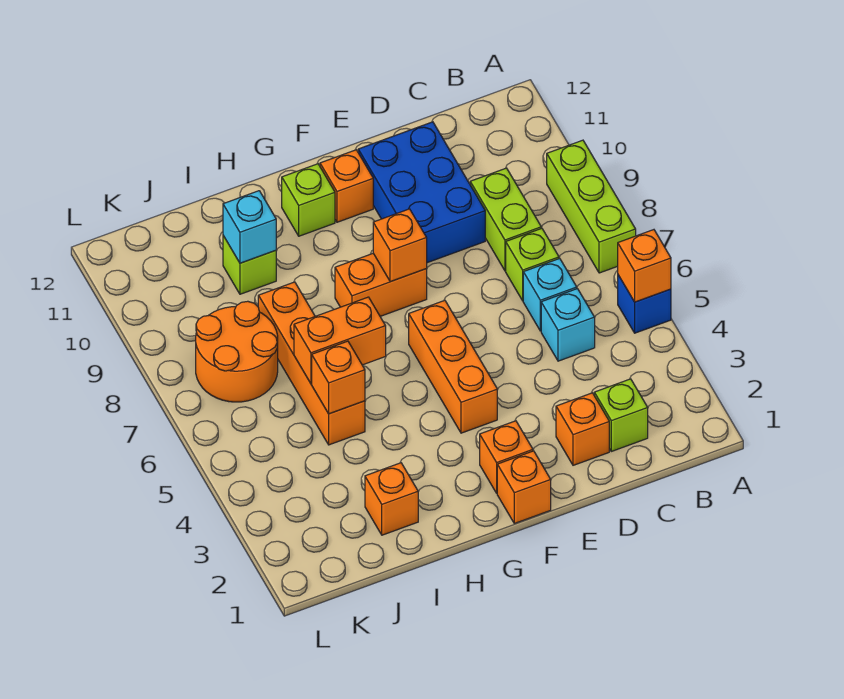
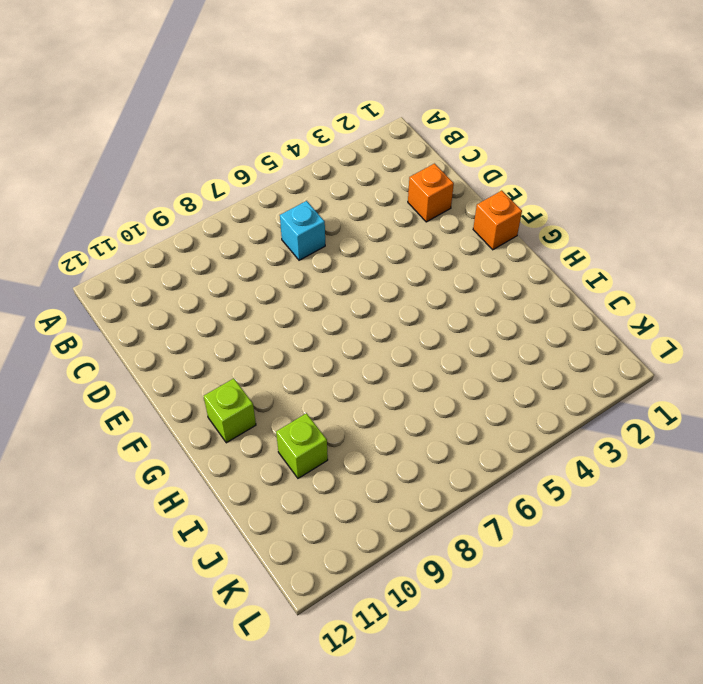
none -> blue 1x1 brick [618,275,671,333]
none -> lime 1x3 brick [547,140,636,273]
none -> lime 1x1 brick [594,379,648,451]

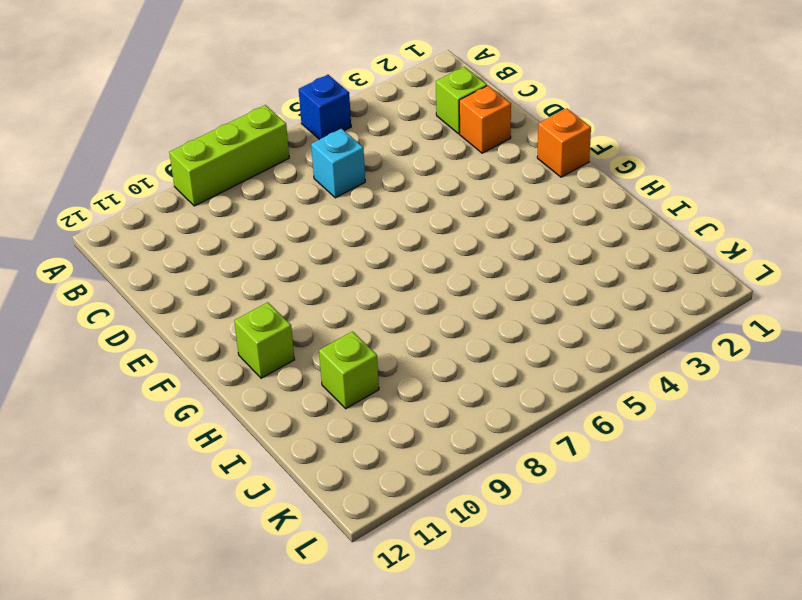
none -> cyan 1x1 brick [541,289,595,361]
none -> lime 1x1 brick [506,228,559,301]
none -> lime 1x2 brick [470,168,541,271]

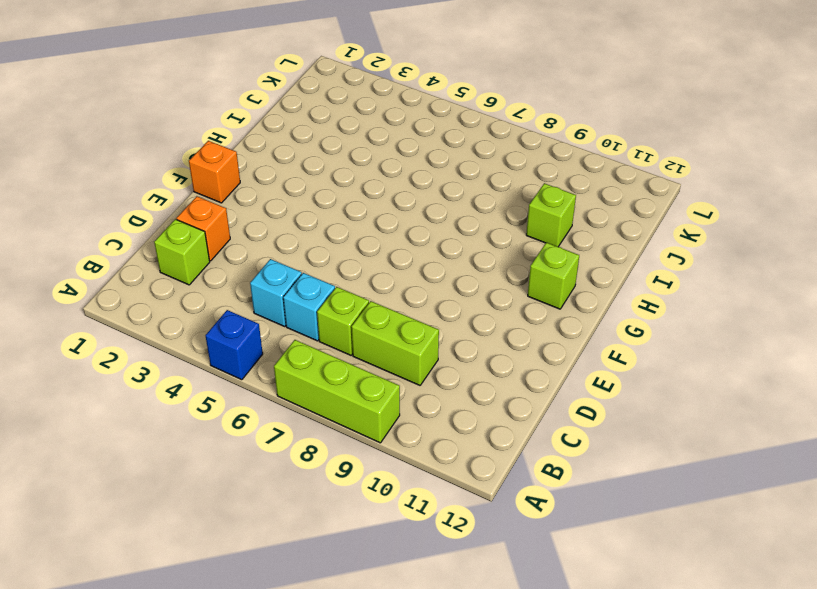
none -> blue 2x3 brick [358,122,485,263]
none -> orange 1x1 brick [480,421,533,493]
none -> orange 1x3 brick [409,300,497,433]

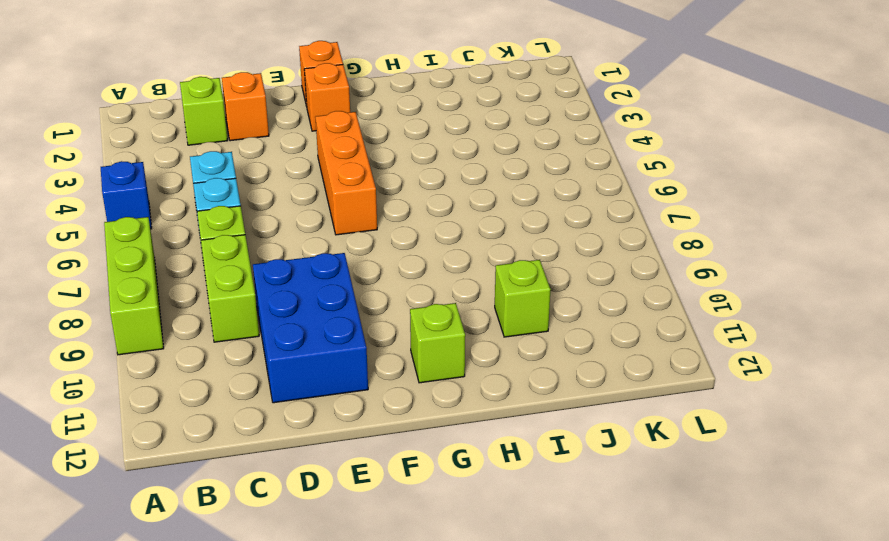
none -> orange 1x2 brick [335,253,427,316]
none -> orange 1x1 brick [320,150,373,222]
none -> orange 1x1 brick [365,463,418,535]

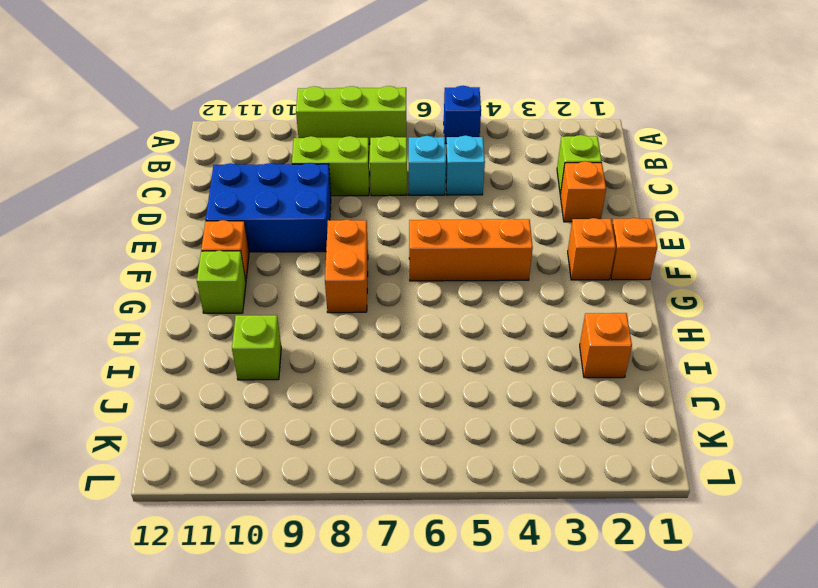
none -> orange 1x4 brick [258,282,365,445]
none -> orange 2x2 round brick [196,301,278,402]
none -> orange 1x1 brick [618,230,671,302]

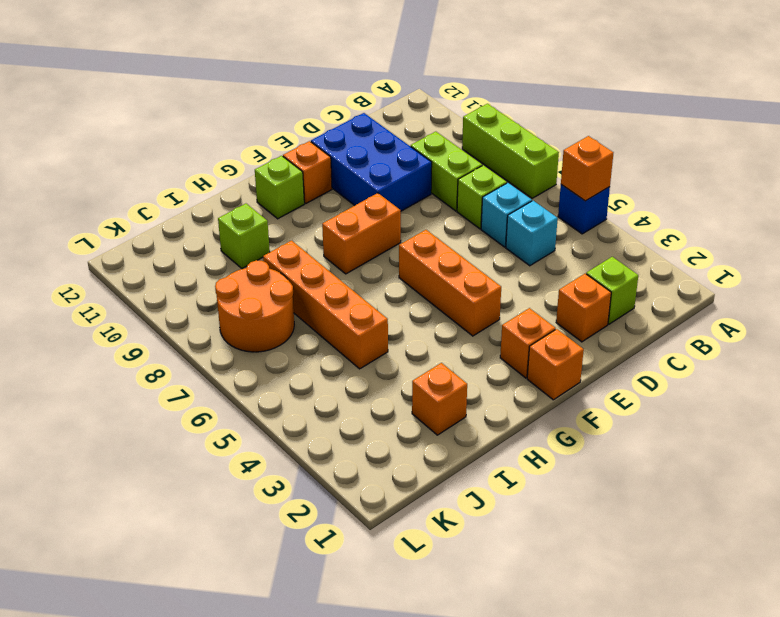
none -> orange 1x1 brick [373,209,427,282]
none -> orange 1x2 brick [294,297,386,384]
none -> orange 1x1 brick [312,341,365,414]

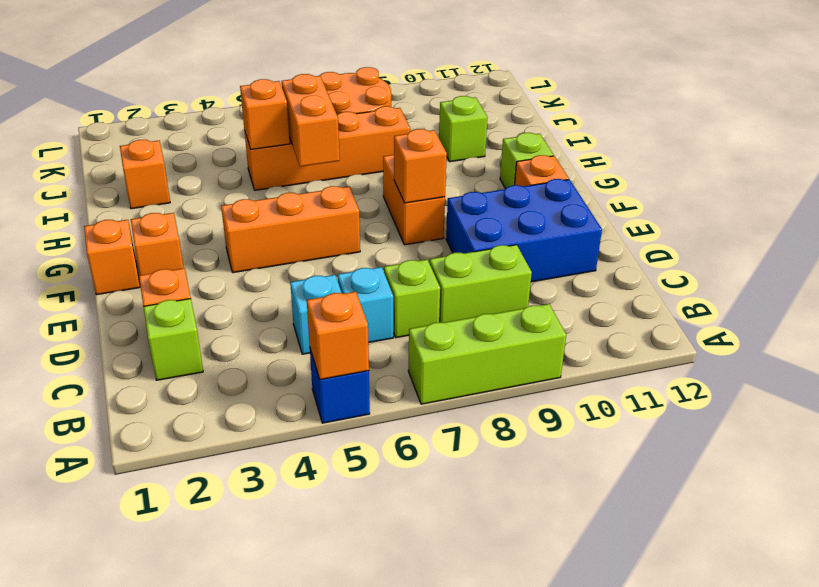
none -> cyan 1x1 brick [223,191,276,263]

